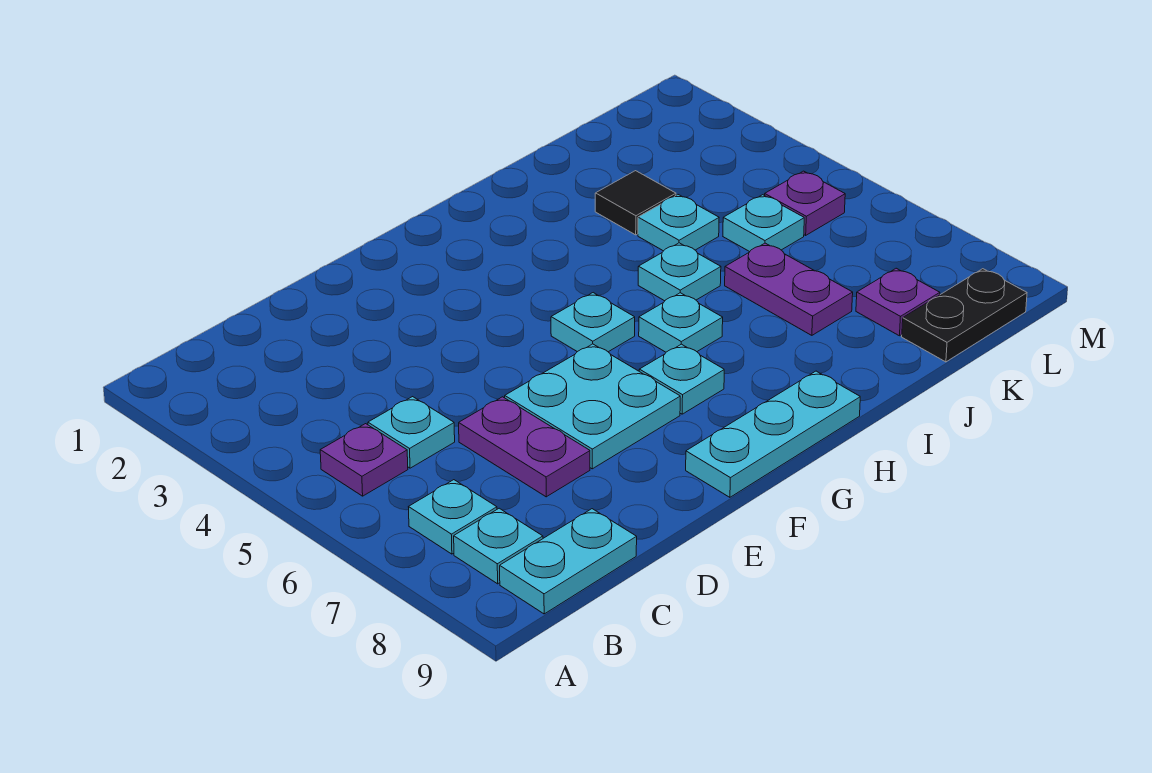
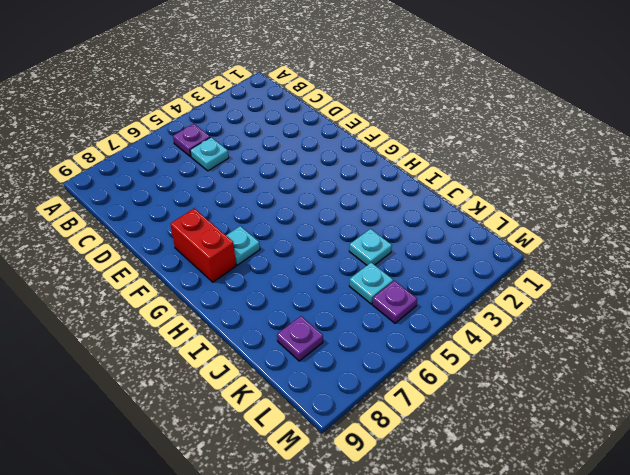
red 1x2 brick [170,208,236,282] -> none
none -> cyan 1x1 plate [409,480,497,554]
none -> cyan 1x1 plate [454,508,543,584]
none -> cyan 1x2 plate [500,509,637,614]

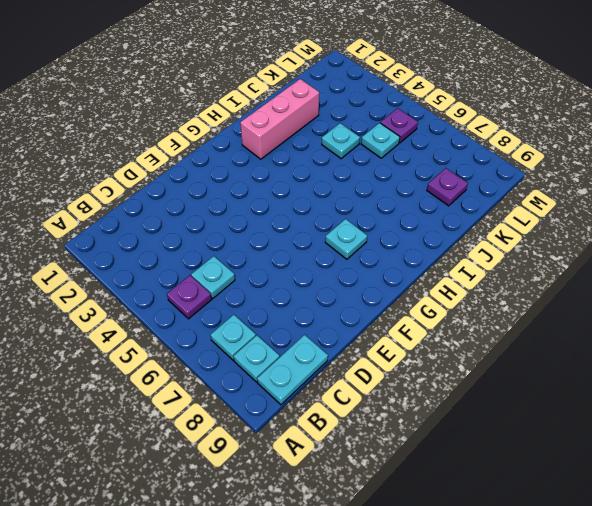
pink 1x3 brick [240,79,319,159] -> none
none -> purple 1x2 plate [459,397,590,497]
none -> cyan 2x2 plate [505,344,680,469]
none -> cyan 1x3 plate [686,371,860,497]

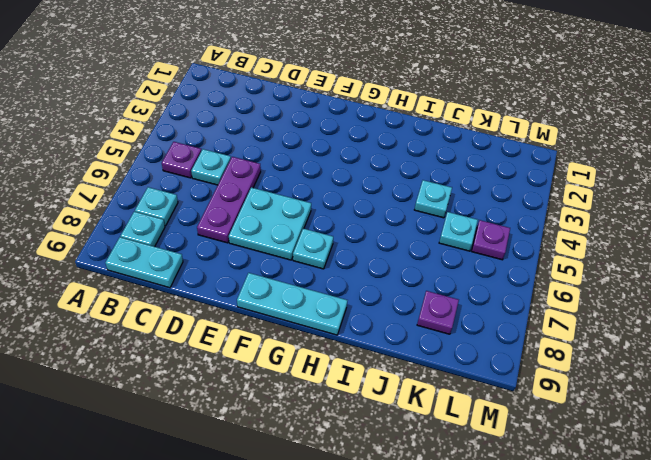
purple 1x3 plate [197,157,261,243] -> purple 1x2 plate [459,397,590,497]
none -> cyan 1x1 plate [551,293,635,352]
none -> cyan 1x1 plate [639,293,723,352]
none -> cyan 1x1 plate [638,243,721,301]

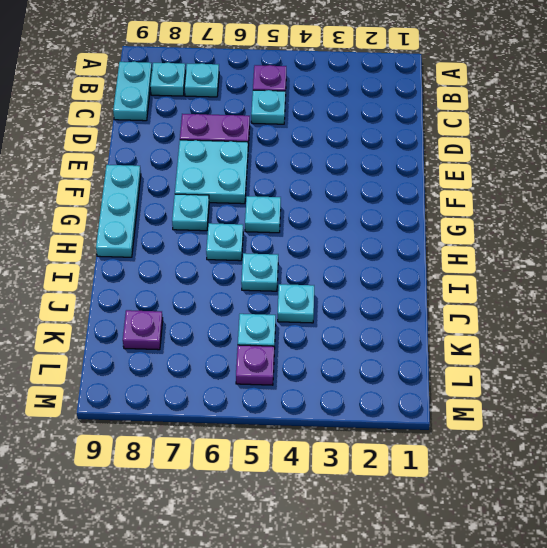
none -> black 1x1 tile [595,171,676,235]
none -> purple 1x2 plate [725,243,853,335]
none -> black 1x2 plate [902,269,1027,362]

